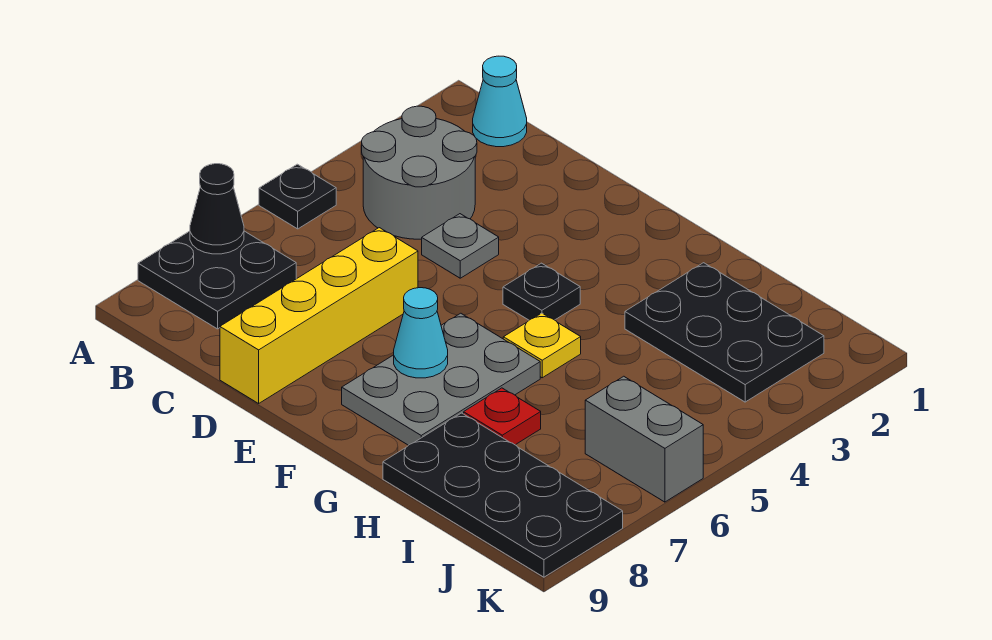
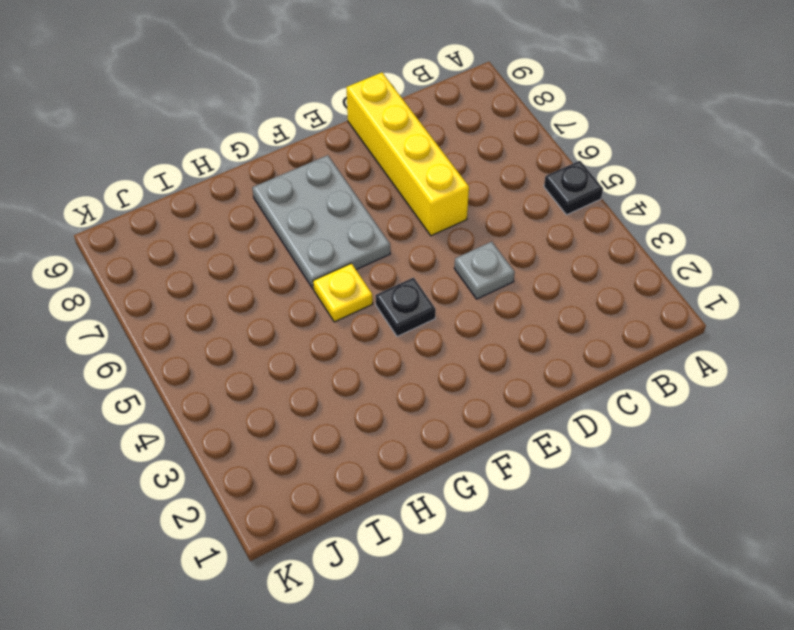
none -> black 2x2 plate [138,231,296,329]
none -> cyan 1x1 cone [473,56,527,147]
none -> grey 2x2 round brick [362,106,477,239]

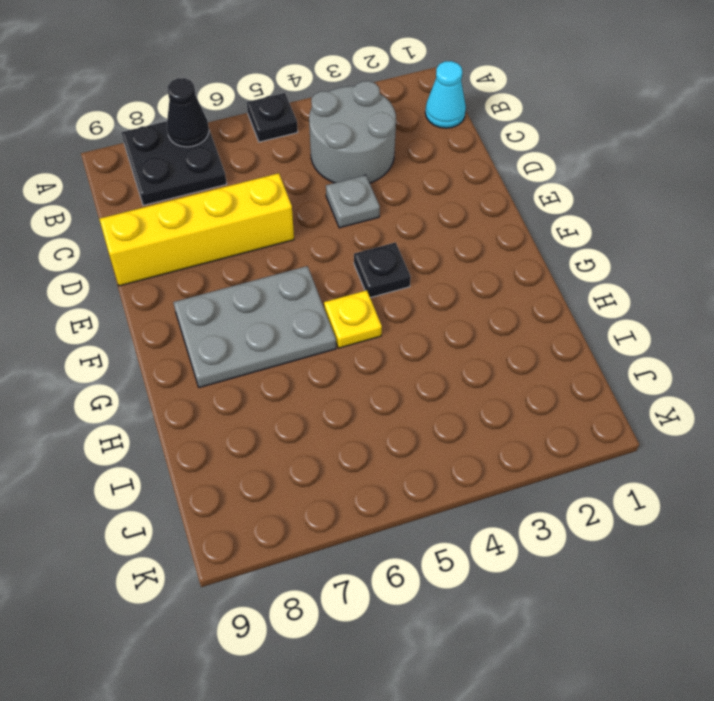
none -> black 2x3 plate [625,263,824,402]
none -> red 1x1 plate [464,388,541,445]
none -> black 2x4 plate [383,413,623,577]

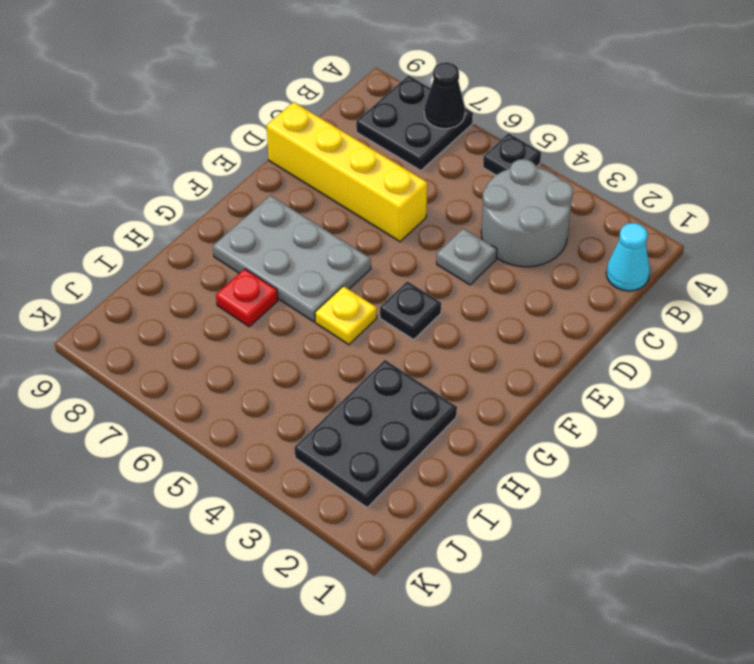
none -> black 2x4 plate [383,413,623,577]
none -> grey 1x2 brick [585,376,703,502]
none -> cyan 1x1 cone [394,288,448,378]

